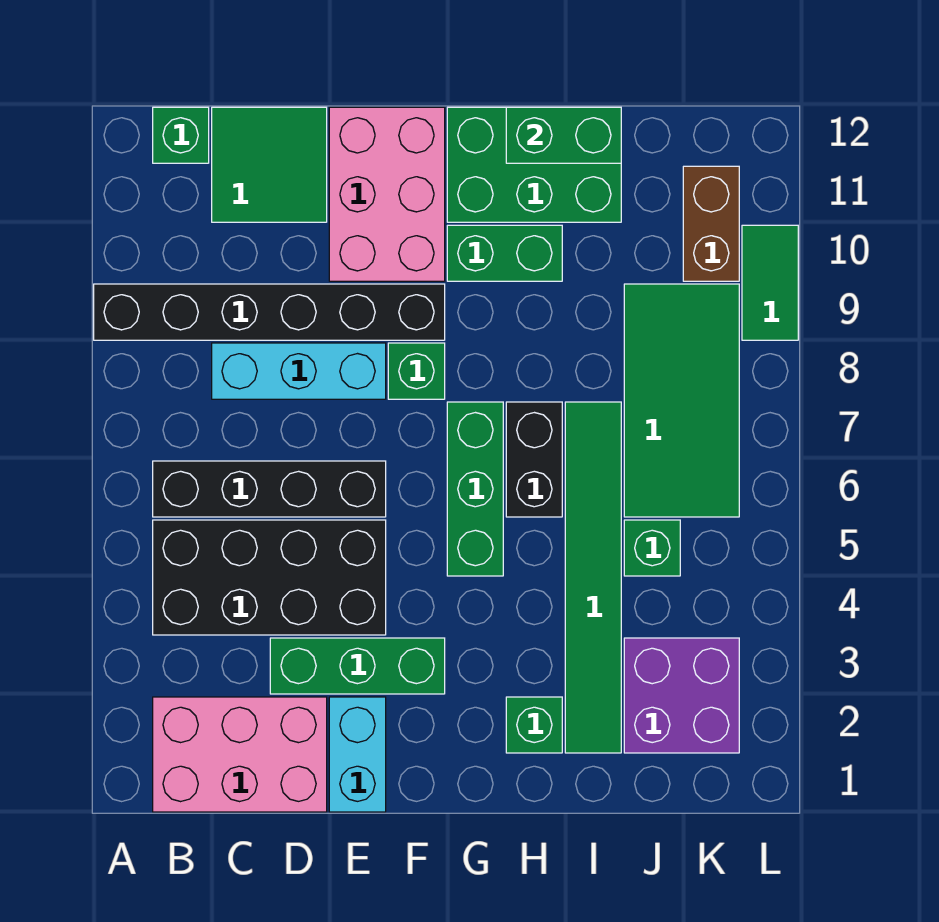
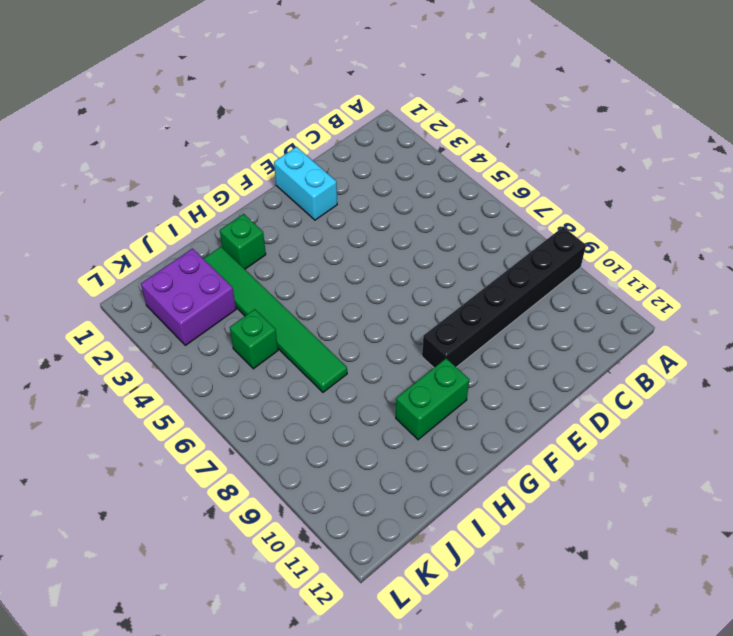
none -> pink 2x3 brick [153,697,327,812]
none -> black 2x4 brick [153,520,386,635]
none -> black 1x4 brick [153,461,386,517]

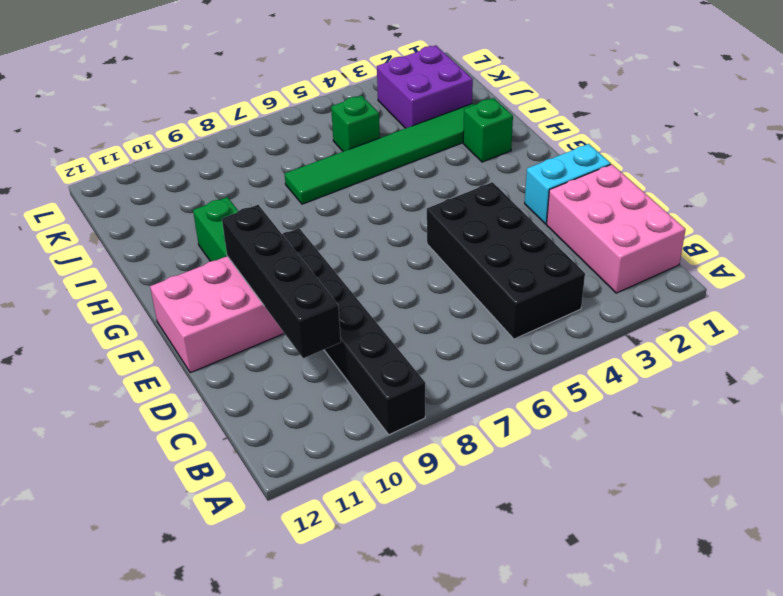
black 1x4 brick [222,205,341,358] -> black 1x4 brick moved to [153,461,386,517]
none -> green 1x1 brick [153,107,209,163]
none -> cyan 1x3 brick [212,343,386,399]
none -> green 2x2 tile [212,107,327,222]

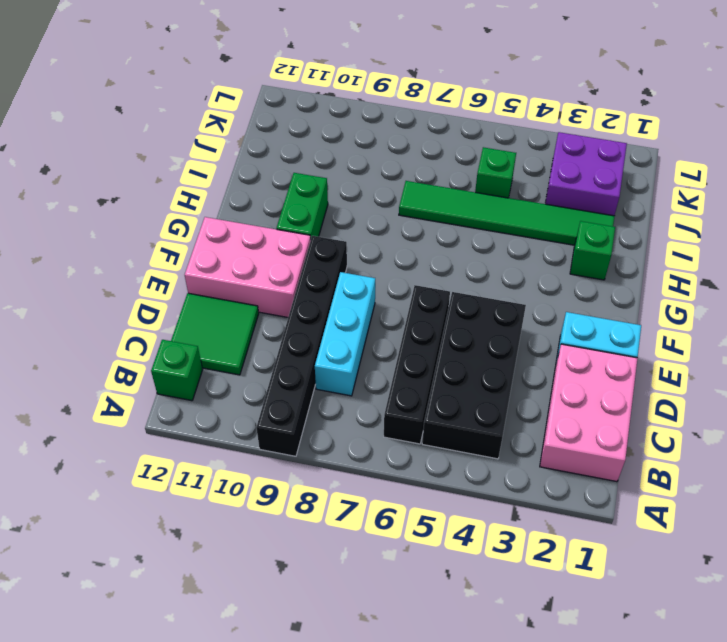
none -> green 1x3 brick [270,638,445,694]
none -> green 1x1 brick [388,343,445,399]
none -> green 1x3 brick [447,402,503,576]

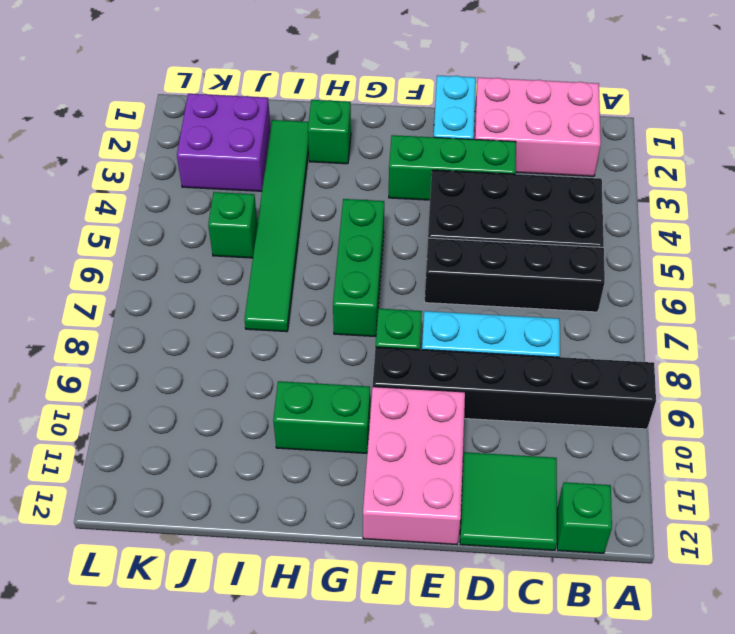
none -> green 2x3 brick [447,107,621,222]
none -> black 1x2 brick [506,402,562,517]
none -> green 2x4 tile [624,284,739,517]

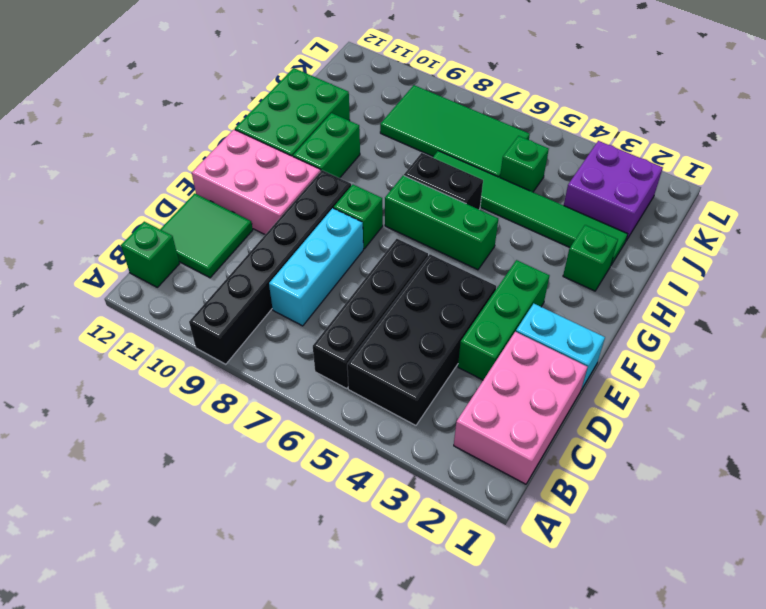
none -> brown 1x2 brick [683,166,739,281]
none -> green 1x2 tile [742,225,798,340]
none -> green 1x2 brick [506,107,621,163]

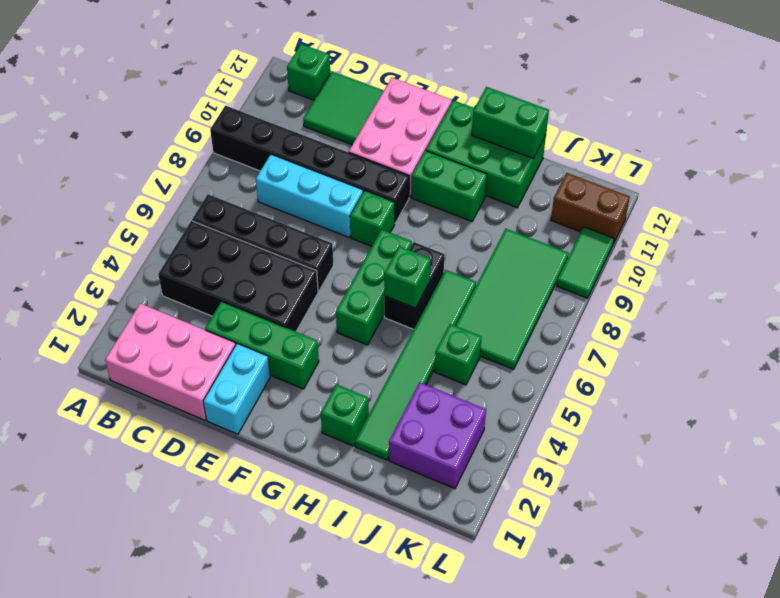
green 1x1 brick [384,246,431,308] -> none
brown 1x2 brick [551,173,630,244] -> brown 1x2 brick turned to [683,166,739,281]

